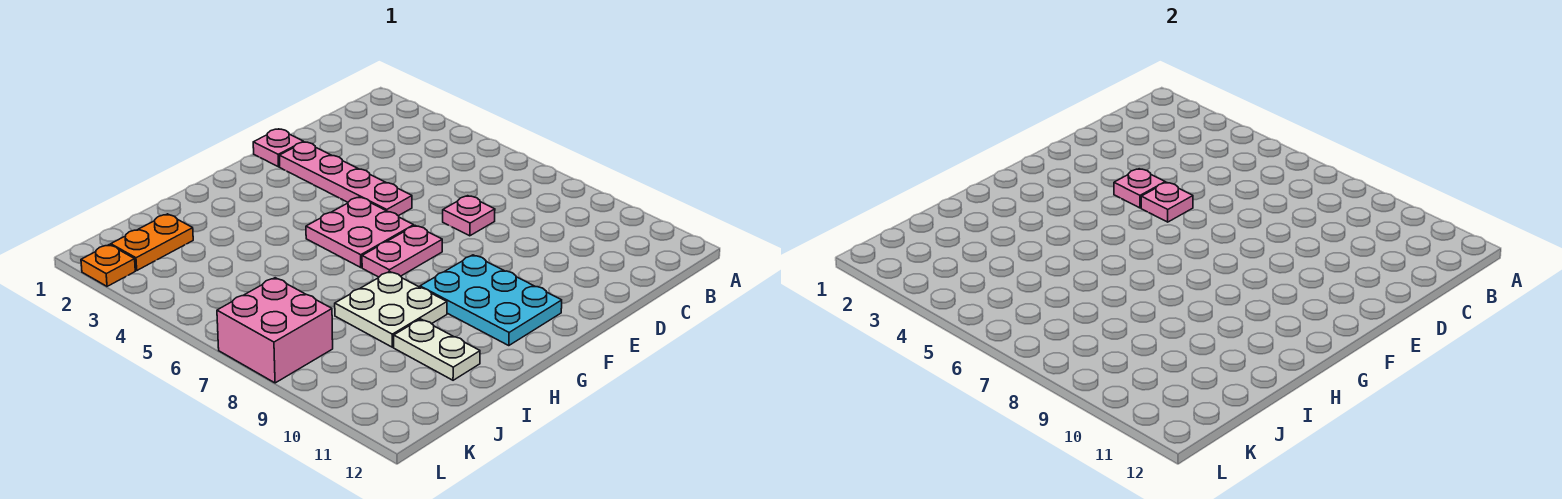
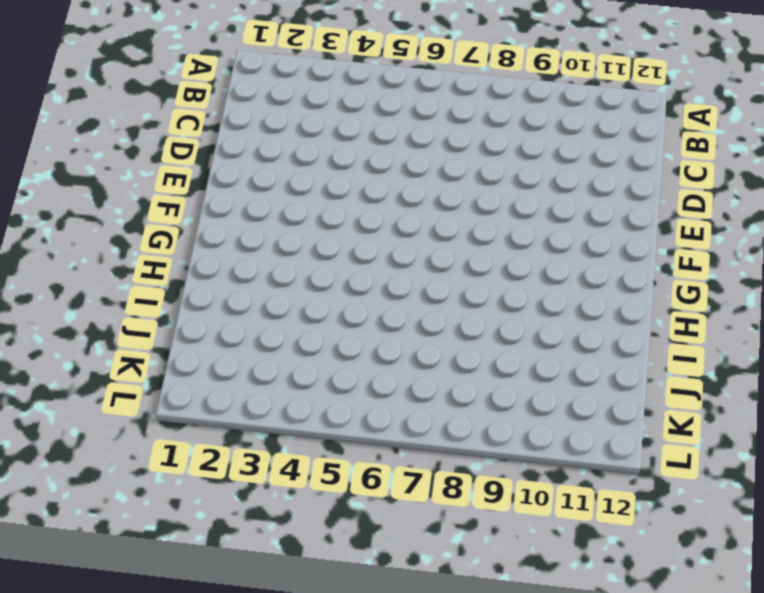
none -> pink 1x1 plate [443,196,495,236]
none -> pink 1x1 plate [253,129,303,167]
none -> pink 1x4 plate [279,142,412,216]

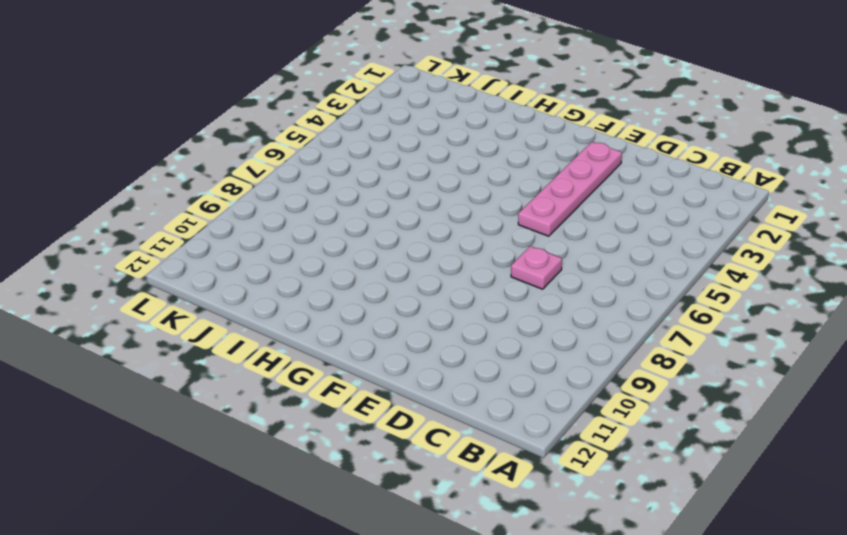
none -> pink 1x1 plate [253,129,303,167]
none -> pink 2x2 plate [306,197,414,267]
none -> pink 1x2 plate [362,226,442,277]

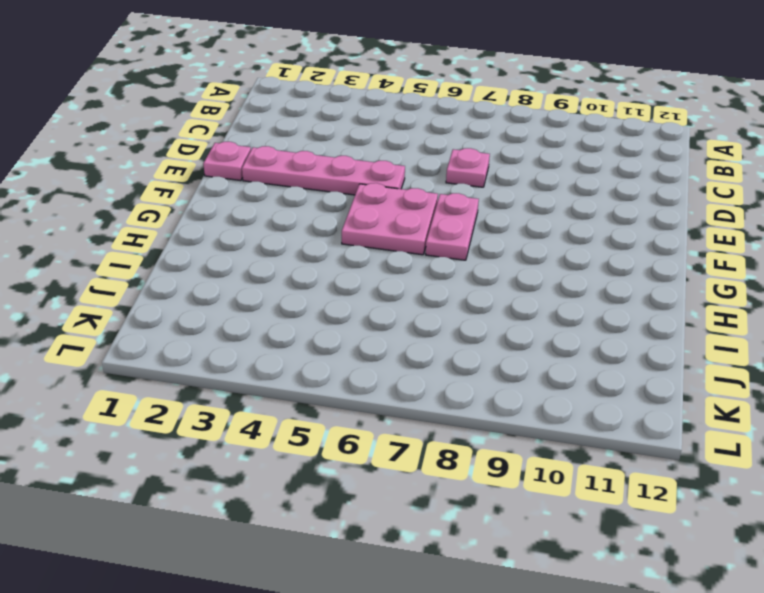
none -> cyan 2x3 plate [420,255,562,345]
none -> white 2x2 plate [335,271,447,347]
none -> white 1x2 plate [394,319,480,380]

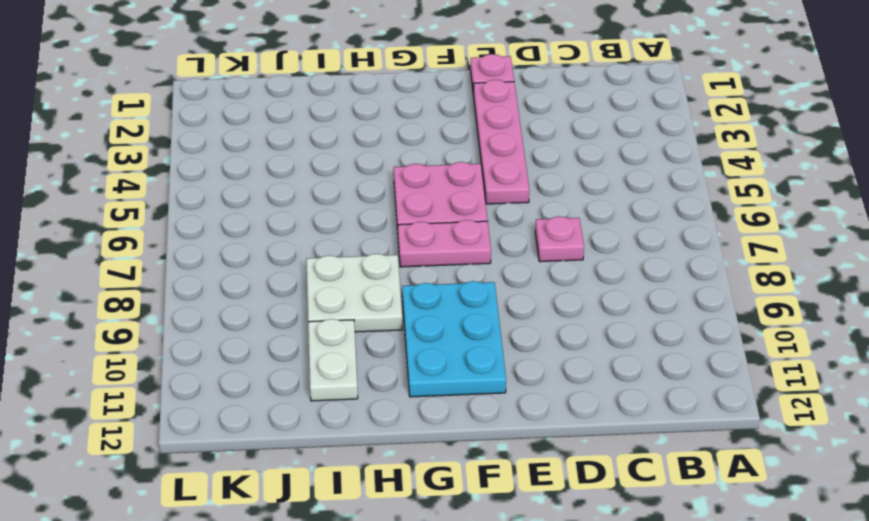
none -> orange 1x2 plate [111,214,193,270]
none -> pink 2x2 brick [217,278,333,383]
none -> orange 1x1 plate [81,245,135,286]

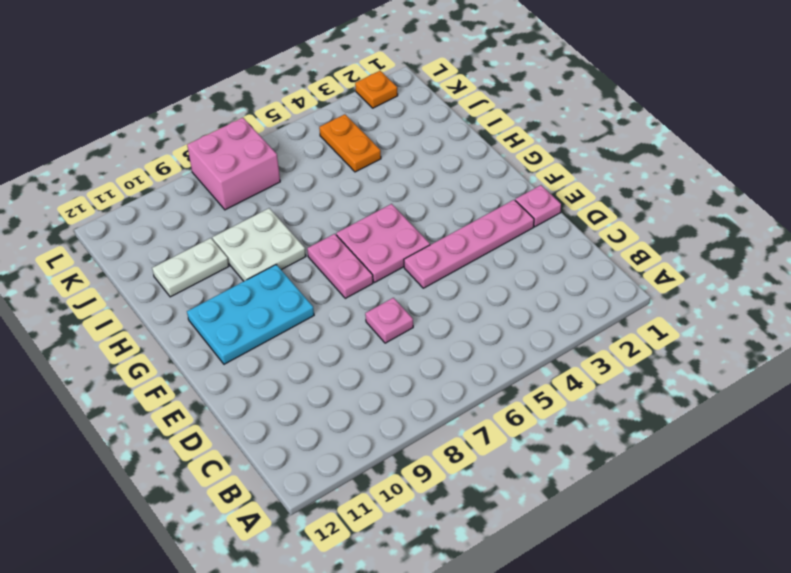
orange 1x2 plate [319,114,381,172] -> orange 1x2 plate moved to [111,214,193,270]
none -> pink 1x1 plate [1114,169,1165,208]
none -> pink 1x1 plate [1141,182,1193,222]

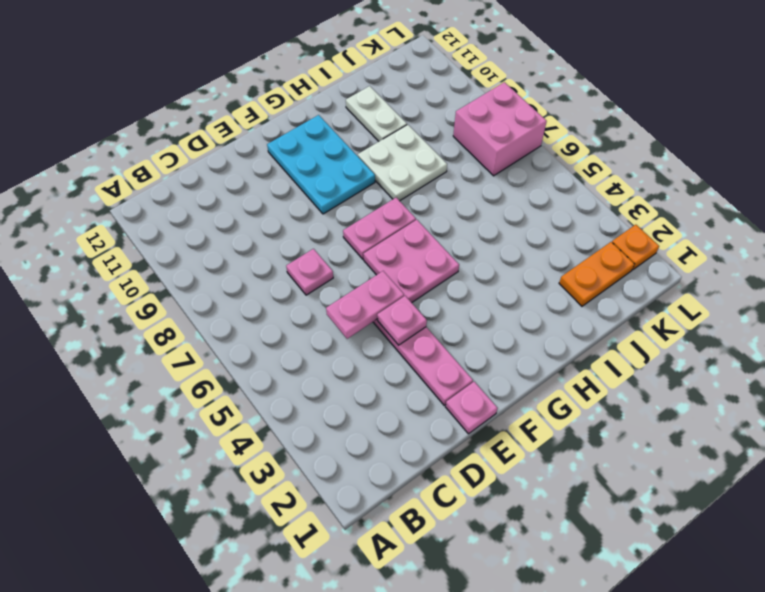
pink 1x2 plate [326,271,404,339] -> pink 1x1 plate [1141,182,1193,222]

